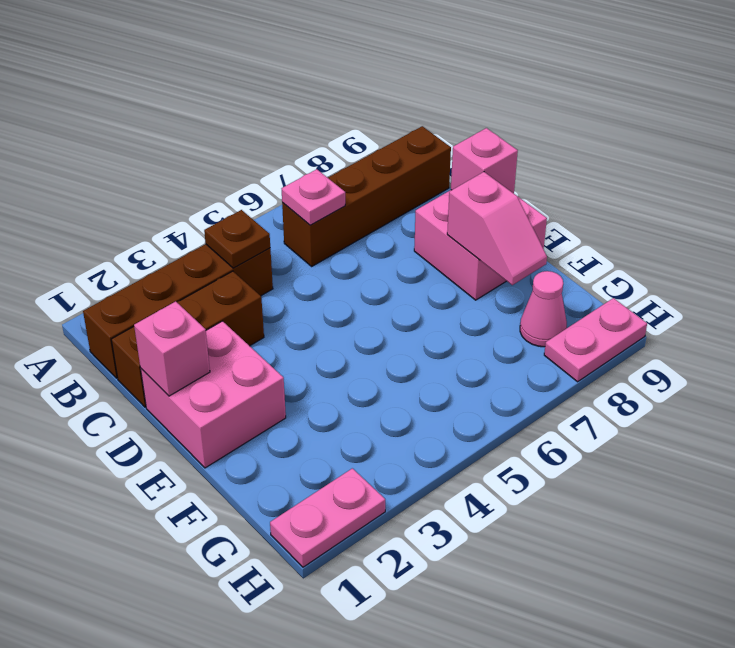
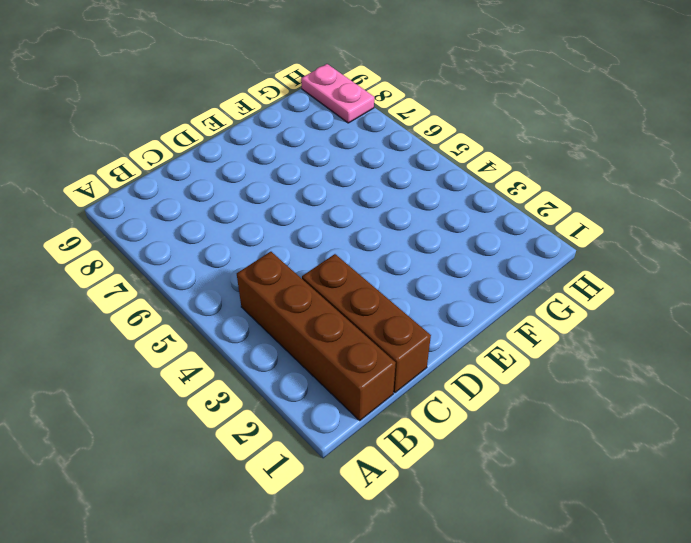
none -> brown 1x4 brick [282,126,451,266]
none -> pink 2x2 brick [141,321,286,468]
none -> pink 2x2 brick [414,190,547,300]

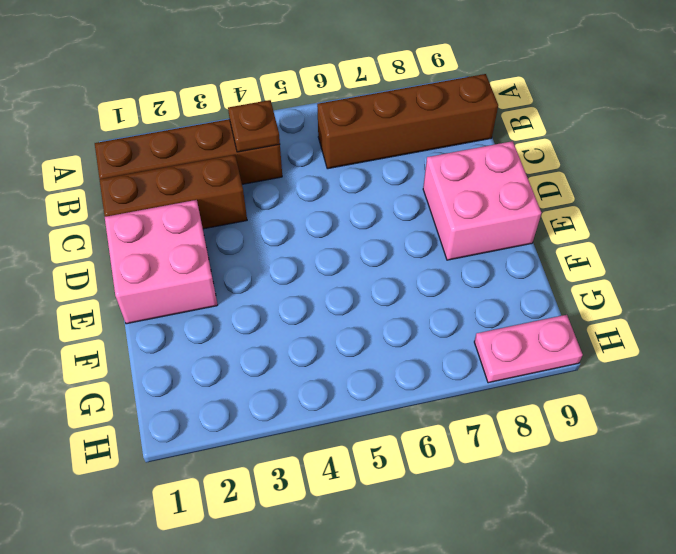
none -> pink 1x1 cone [520,271,567,347]
none -> pink 1x2 plate [270,468,385,567]
none -> pink 1x1 plate [282,169,345,225]

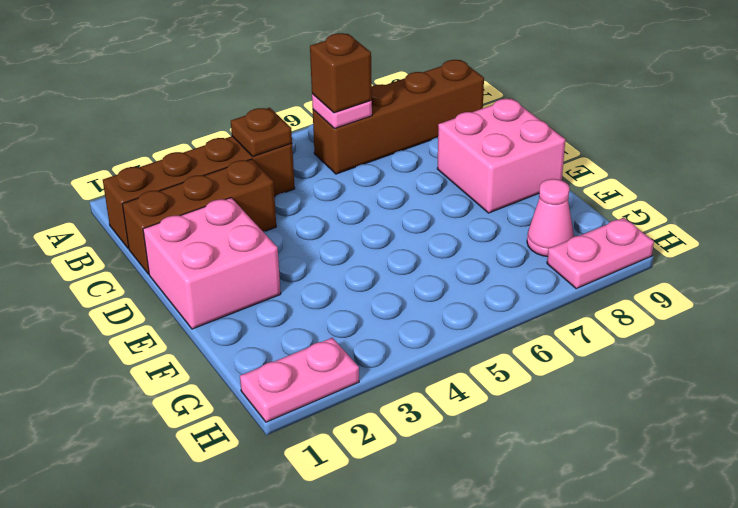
brown 1x1 brick [310,33,372,113] -> none
none -> pink 1x1 brick [134,301,210,396]
none -> pink 1x1 brick [451,128,518,193]
none -> pink 1x2 slope [447,172,547,285]

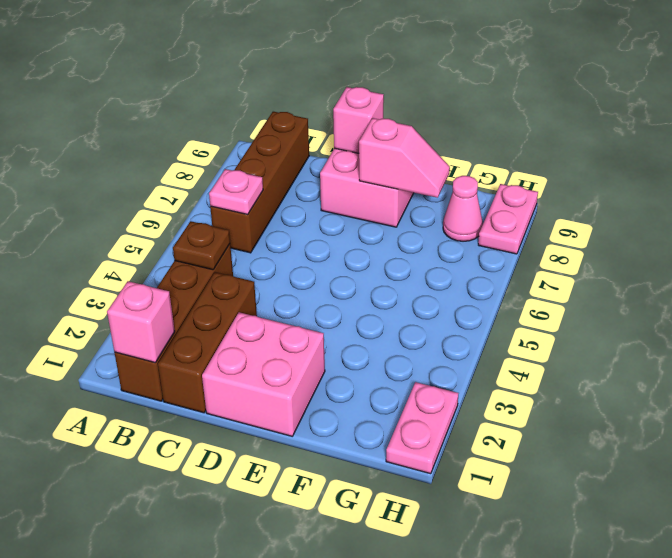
pink 1x1 brick [107,281,175,363] -> pink 1x1 brick moved to [134,301,210,396]

